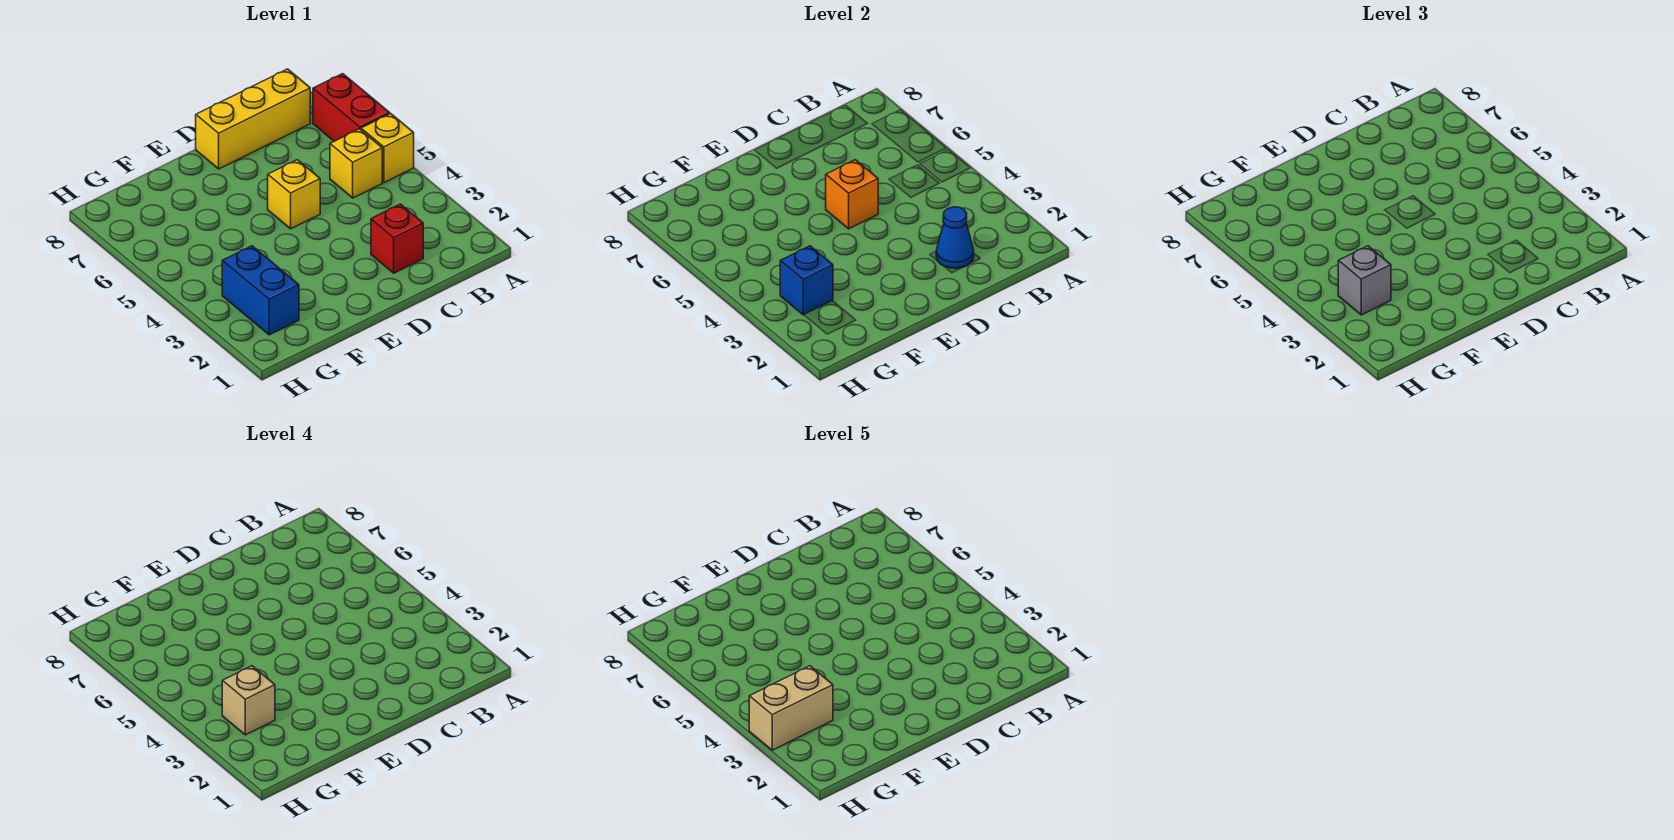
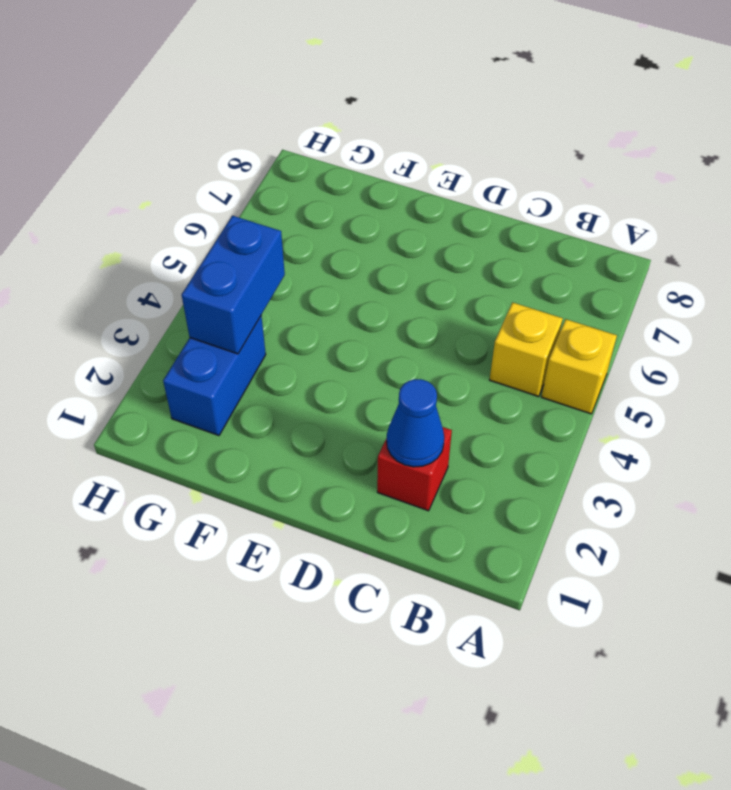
blue 1x2 brick [182,216,285,354] -> blue 1x1 brick [780,246,833,315]
none -> red 1x2 brick [313,74,390,141]
none -> yellow 1x3 brick [196,69,310,169]
none -> yellow 1x1 brick [268,160,320,229]

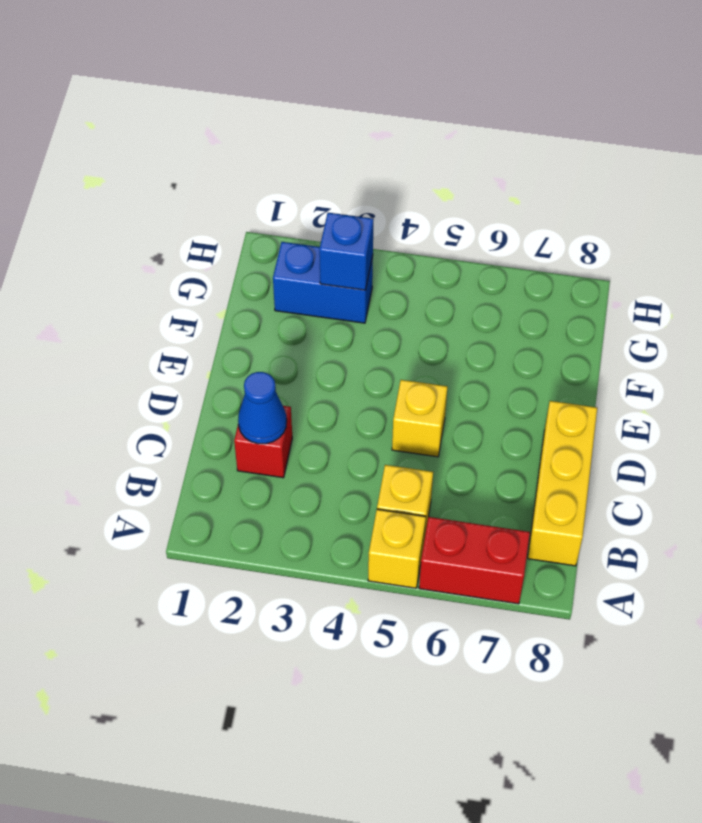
none -> orange 1x1 brick [826,160,878,229]
none -> grey 1x1 brick [1338,246,1391,315]
none -> tan 1x1 brick [222,666,275,735]

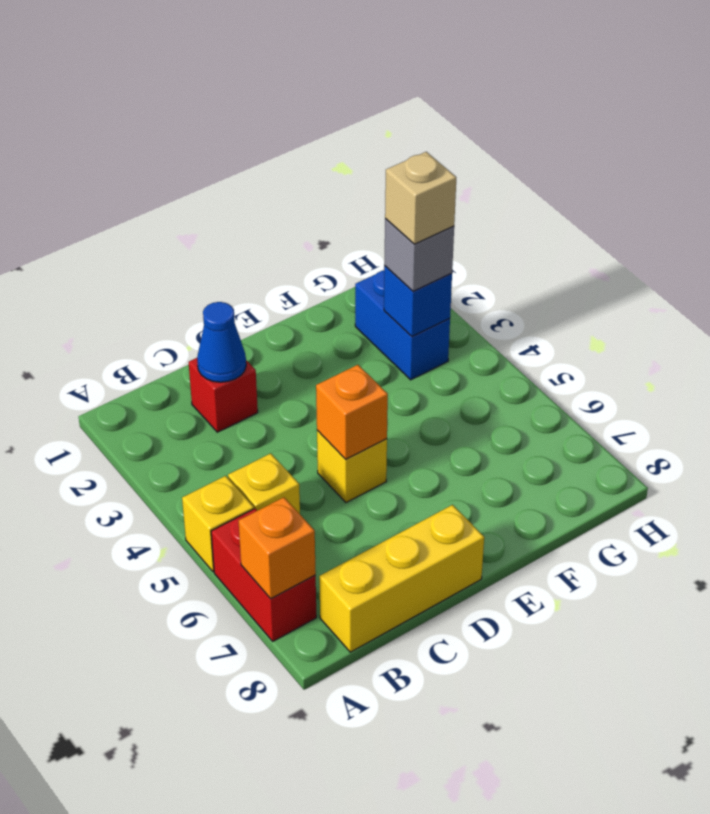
orange 1x1 brick [239,497,316,599] -> none
none -> tan 1x2 brick [749,666,833,750]

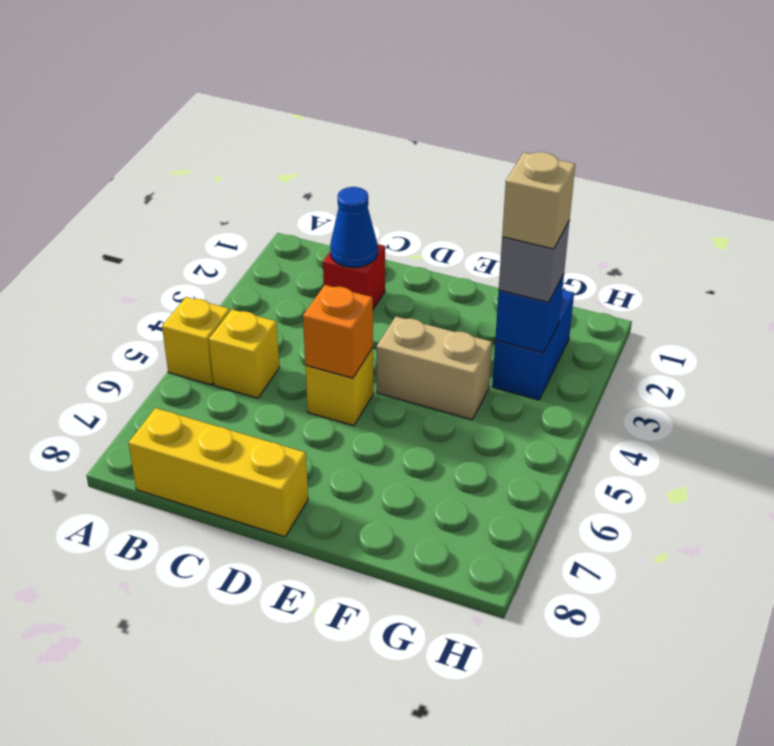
tan 1x2 brick [376,317,492,420] -> tan 1x2 brick moved to [749,666,833,750]
none -> red 1x2 brick [313,74,390,141]

